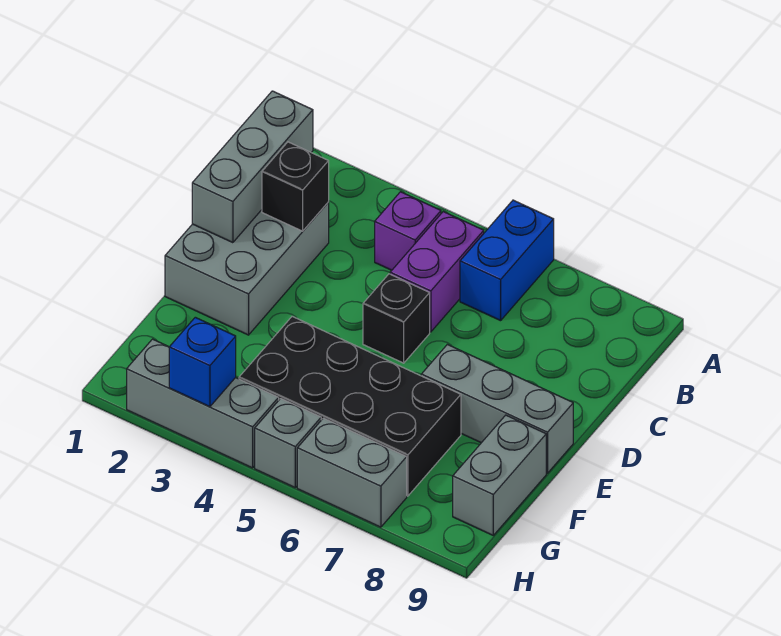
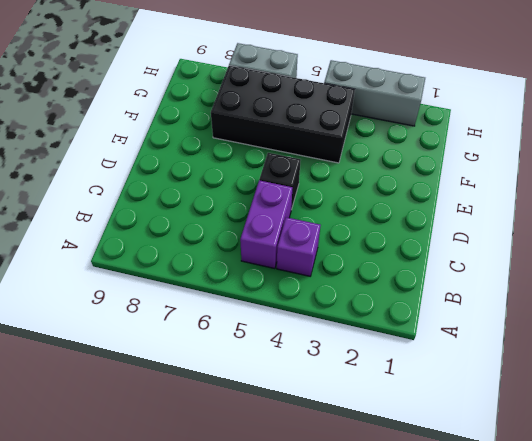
none -> blue 1x2 brick [460,200,554,321]
none -> grey 2x3 brick [165,202,329,335]
none -> grey 1x3 brick [421,344,573,473]

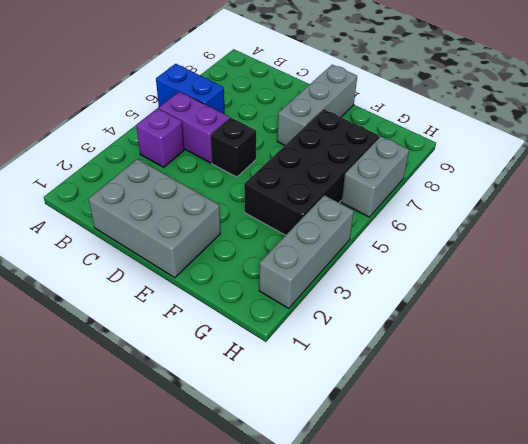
none -> grey 1x2 brick [453,415,546,535]
none -> grey 1x1 brick [255,398,321,487]
none -> grey 1x3 brick [192,91,313,243]

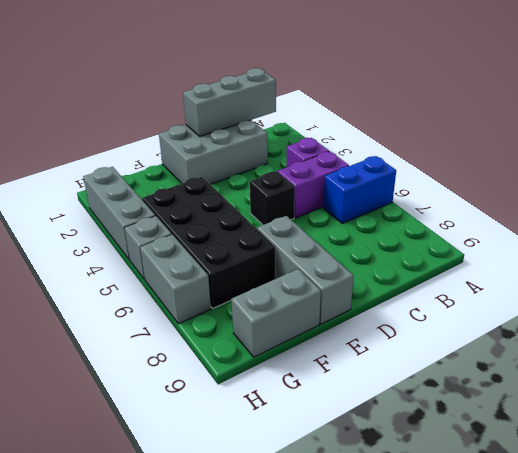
none -> black 1x1 brick [262,142,329,231]
none -> blue 1x1 brick [169,317,236,407]

